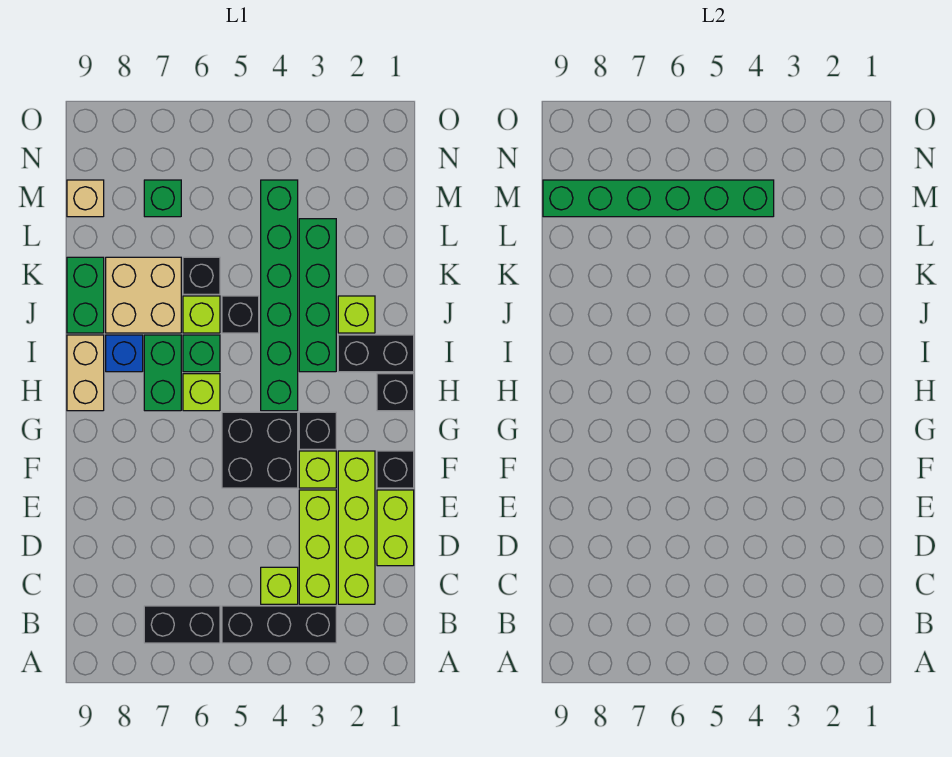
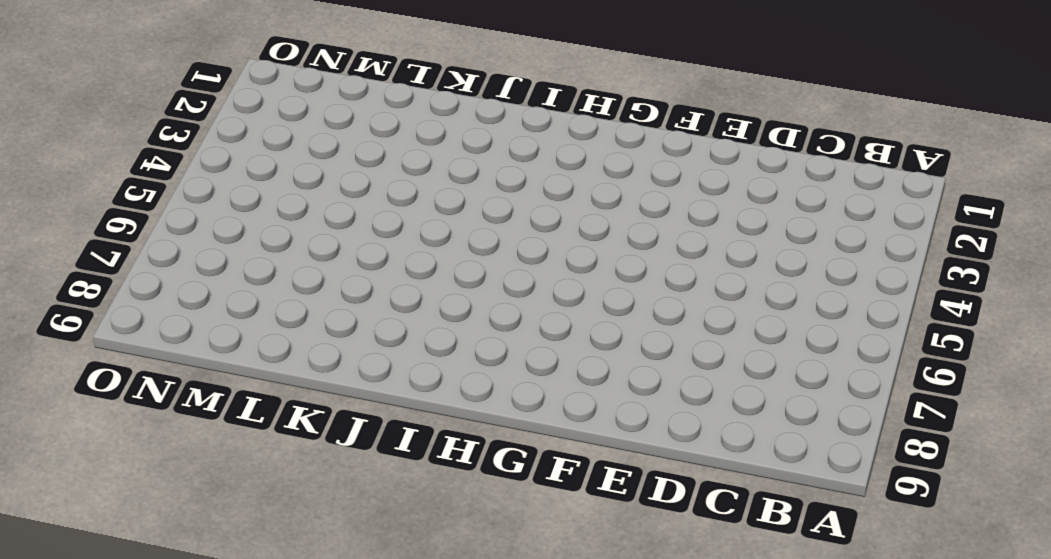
none -> black 1x3 brick [222,606,336,643]
none -> black 1x2 brick [144,606,220,643]
none -> lime 1x4 brick [338,451,375,604]

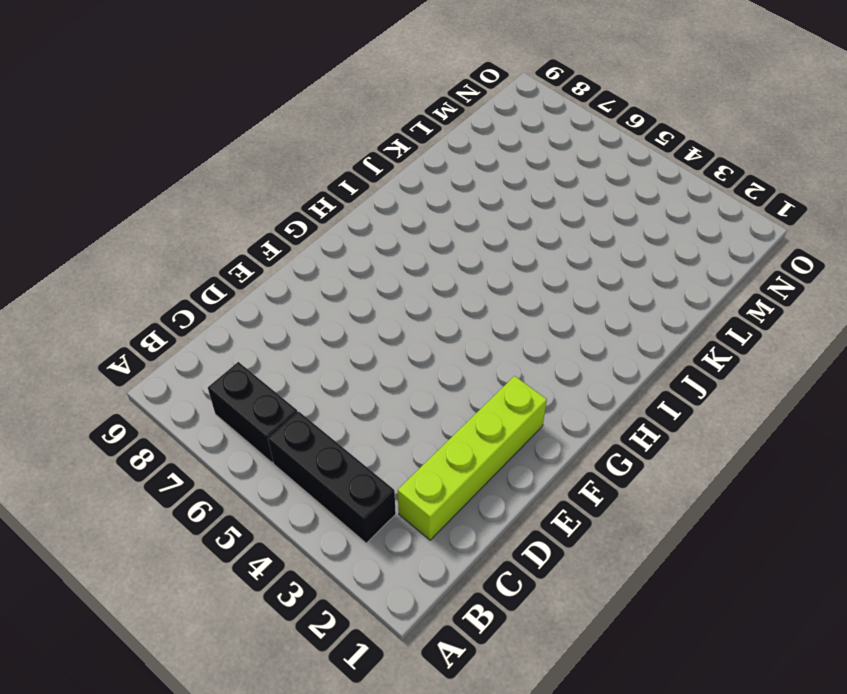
none -> lime 1x3 brick [299,490,336,604]
none -> lime 1x1 brick [261,567,298,604]
none -> lime 1x2 brick [377,490,414,566]

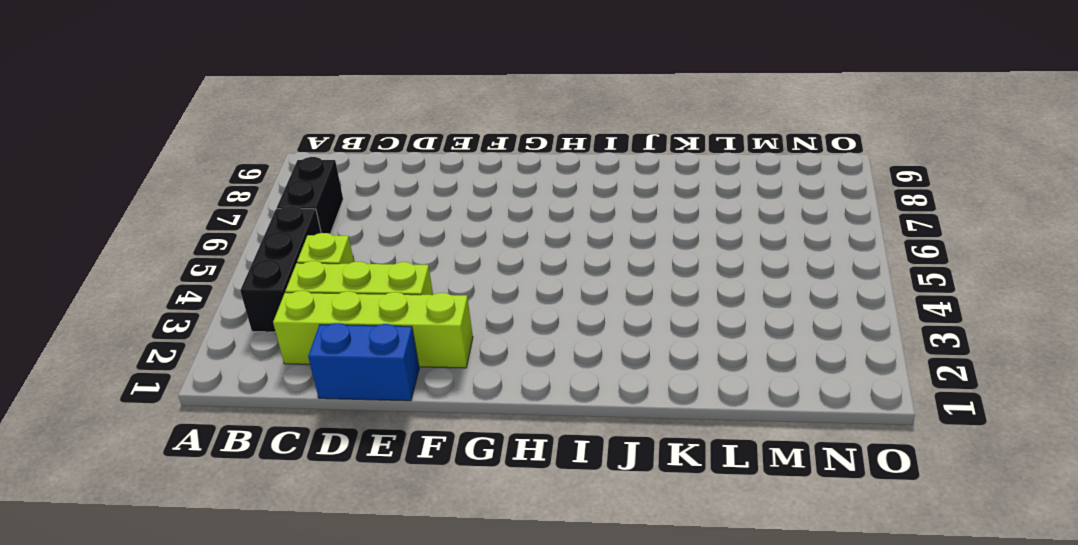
blue 1x2 brick [308,323,419,401] -> lime 1x2 brick [377,490,414,566]
none -> black 1x1 brick [377,451,414,488]
none -> lime 1x1 brick [299,451,336,488]
none -> black 2x2 brick [222,412,298,488]

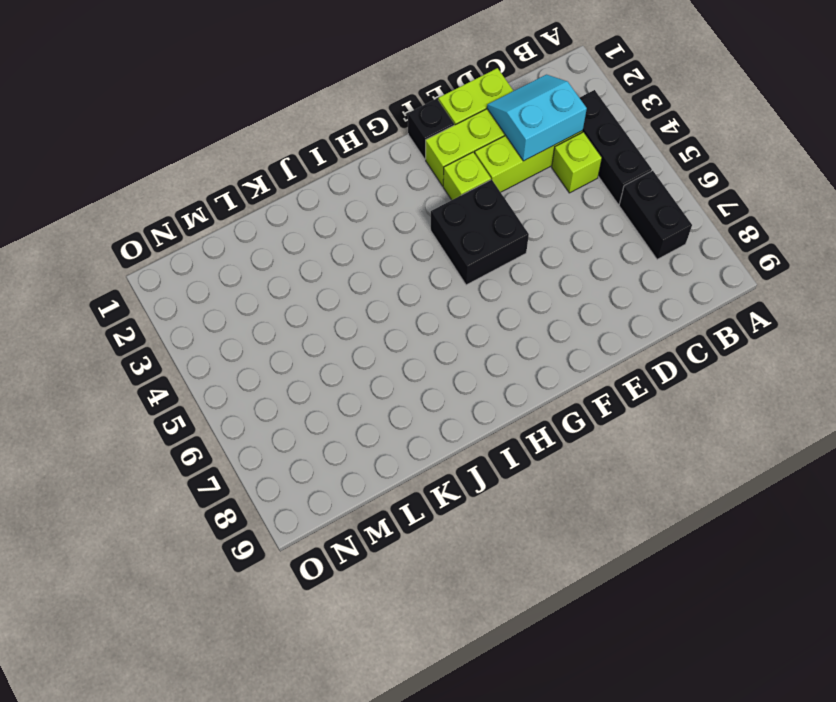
cyan 2x2 slope [487,75,587,161] -> none
none -> black 1x1 brick [299,412,336,449]
none -> black 1x1 brick [377,374,414,411]
none -> green 1x6 brick [261,180,298,411]

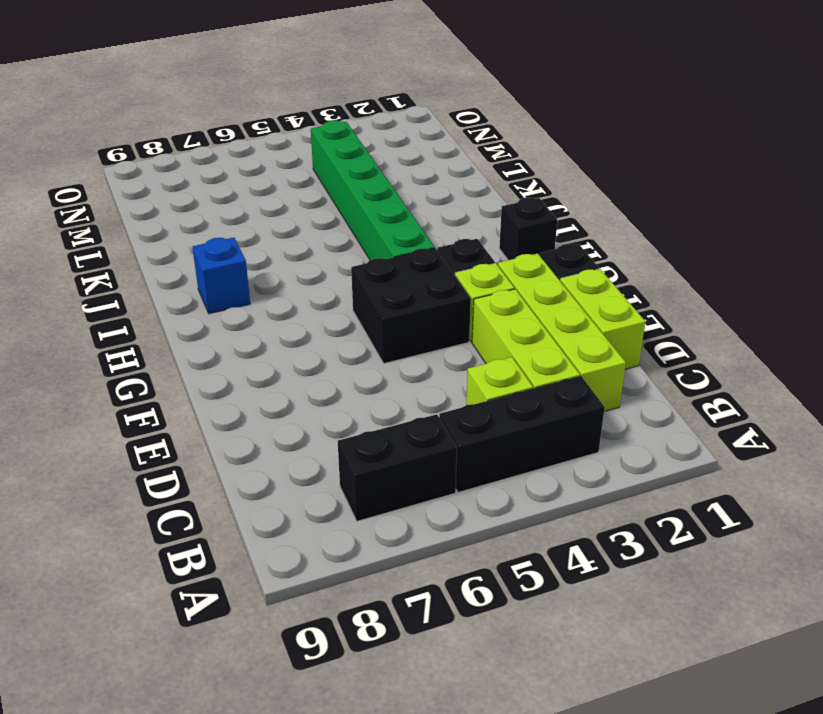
none -> lime 1x1 brick [183,374,220,411]
none -> green 1x2 brick [144,335,181,411]
none -> tan 1x2 brick [67,335,104,411]

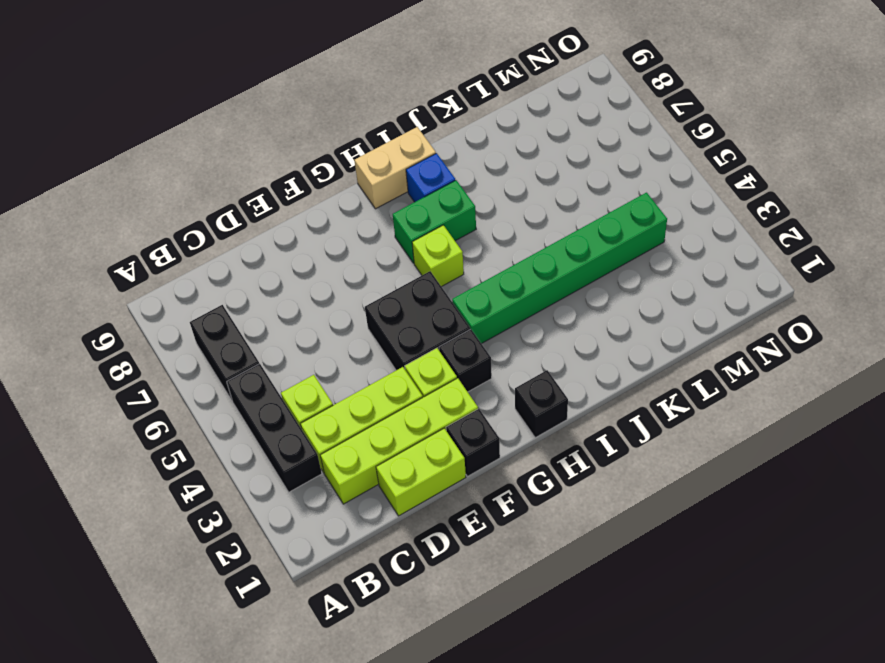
none -> black 1x2 brick [338,335,414,372]
none -> green 1x4 brick [299,219,336,372]
none -> green 1x1 brick [183,335,220,372]

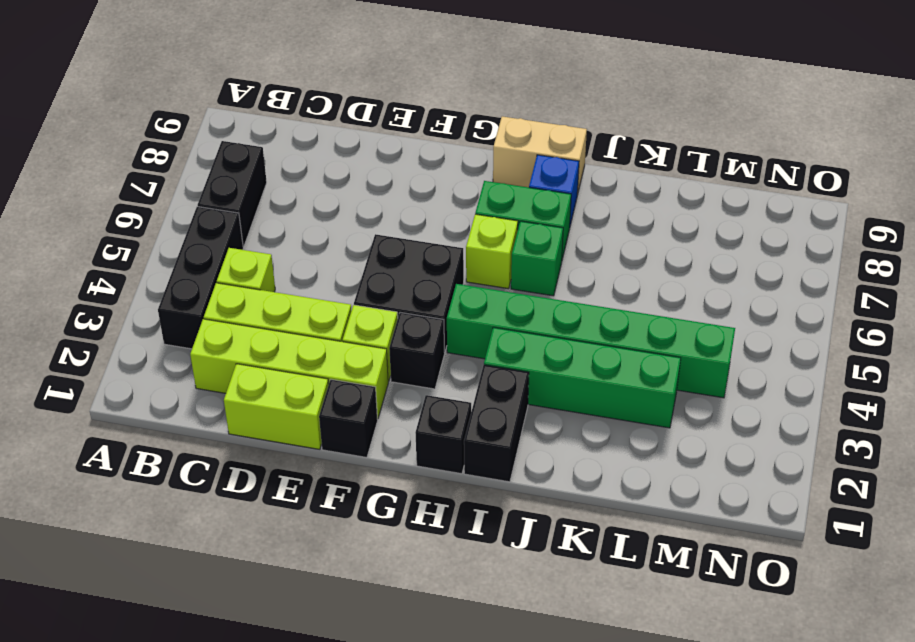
none -> lime 1x1 brick [338,296,375,333]
none -> black 1x1 brick [222,296,259,333]
none -> lime 1x1 brick [183,296,220,333]

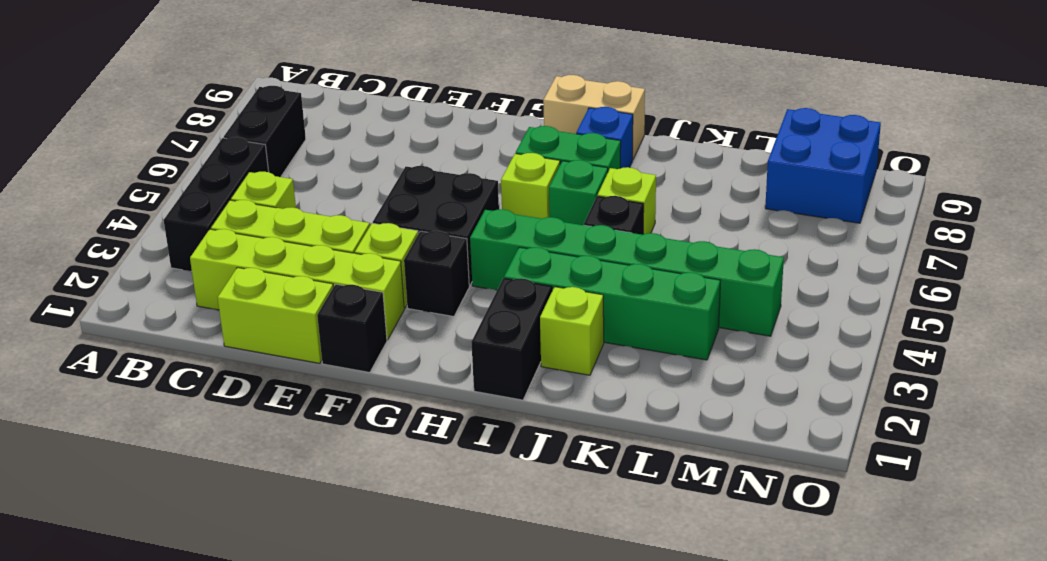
blue 2x2 brick [765,108,881,223] -> tan 1x1 brick [67,180,104,217]
none -> black 1x1 brick [377,374,414,411]
none -> tan 2x2 brick [106,257,181,333]
none -> green 1x2 brick [67,257,104,333]

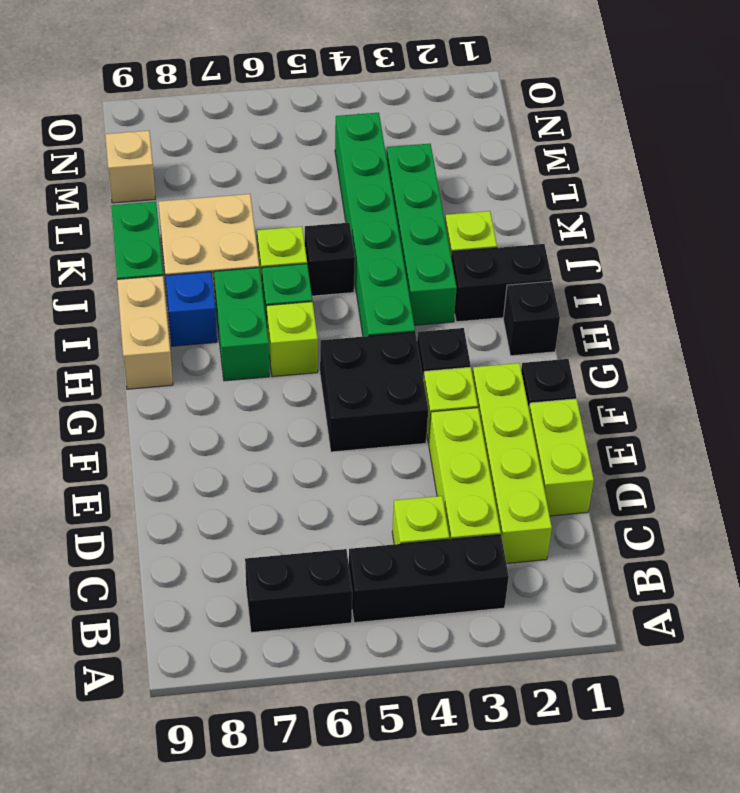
none -> black 1x1 brick [183,257,220,294]
none -> green 1x1 brick [144,180,181,217]
none -> green 1x6 brick [543,180,774,217]

